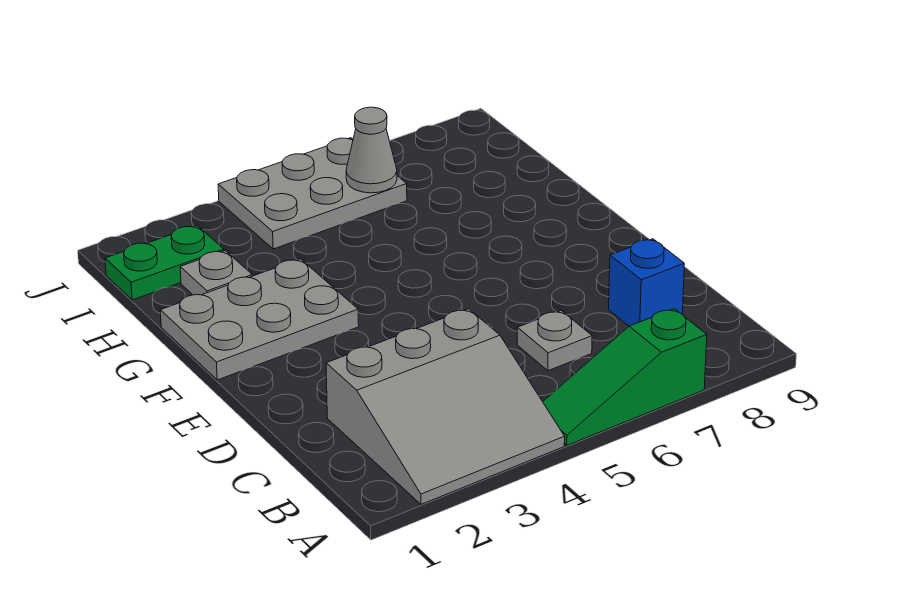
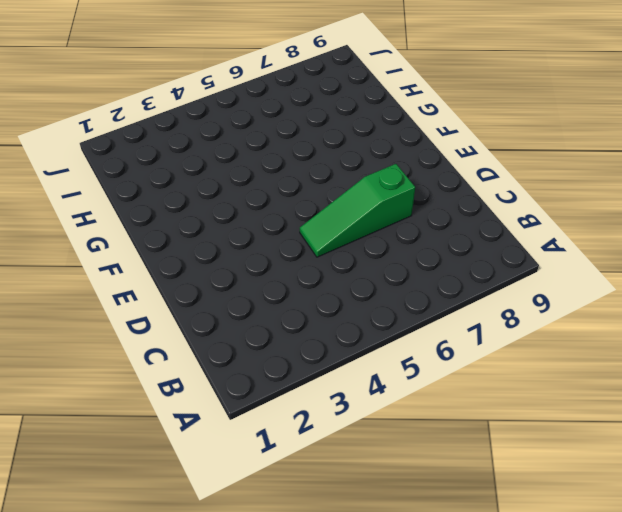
green 1x3 slope [300,164,415,257] -> green 1x3 slope moved to [543,309,707,445]
none -> grey 3x3 slope [326,309,565,504]
none -> grey 1x1 plate [517,310,592,371]

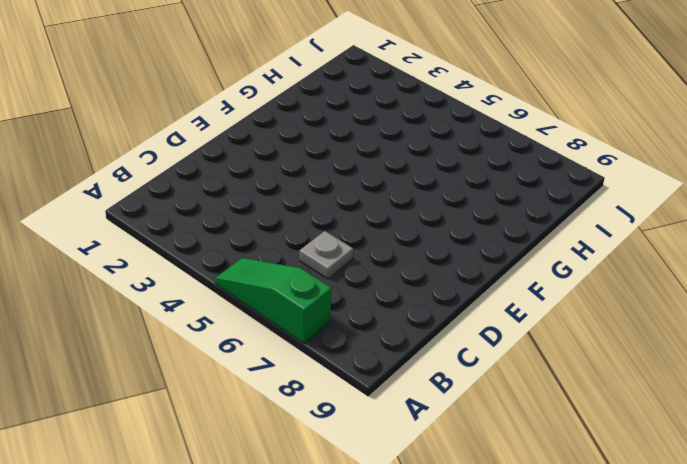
none -> grey 3x3 slope [326,309,565,504]
none -> blue 1x1 brick [608,239,684,326]

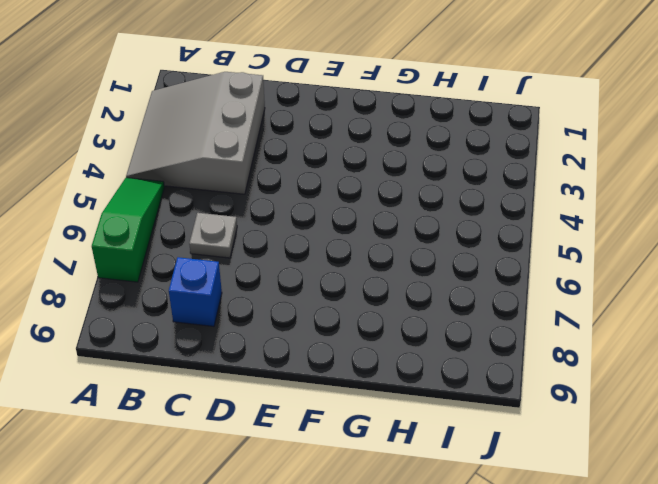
none -> grey 2x3 plate [160,259,359,380]
none -> grey 1x1 plate [180,251,252,295]

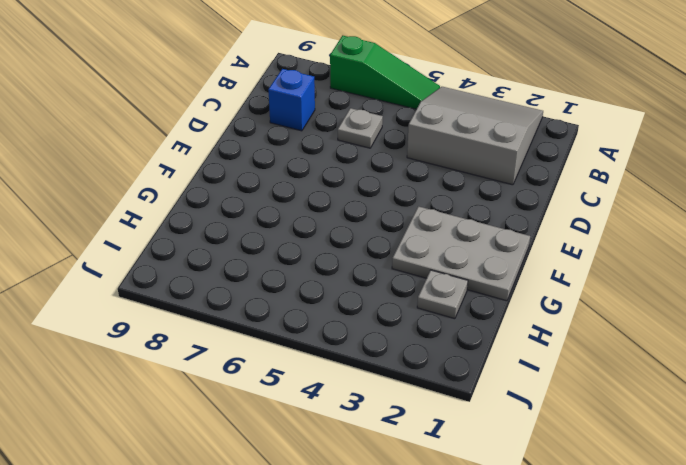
none -> green 1x2 plate [105,226,224,300]
none -> grey 2x3 plate [218,138,407,249]

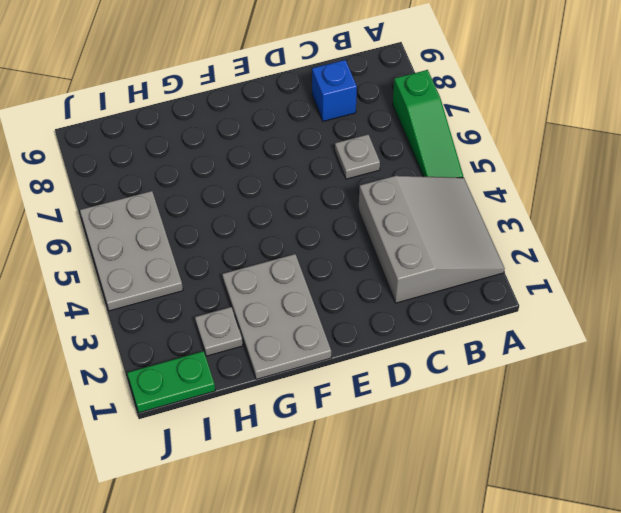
green 1x2 plate [127,351,215,413] -> green 1x2 plate turned to [105,226,224,300]
none -> grey 1x1 cone [346,107,397,193]

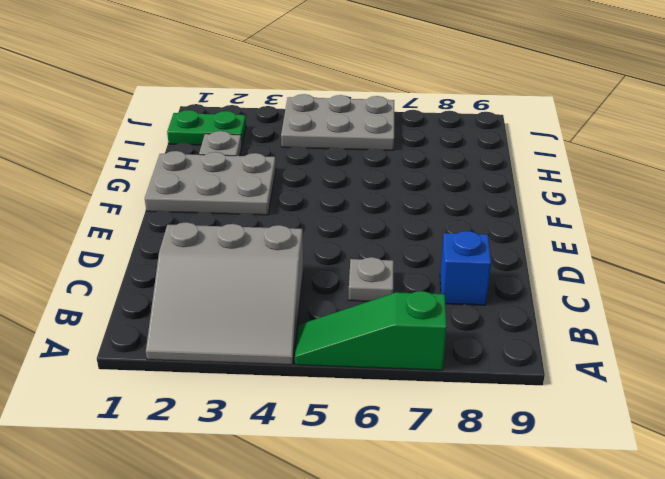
none -> grey 1x1 cone [346,107,397,193]

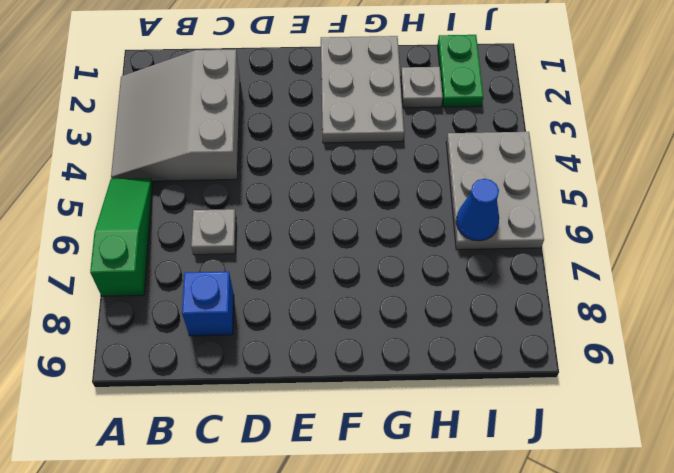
blue 1x1 cone [456,179,499,241] -> grey 1x1 cone [346,107,397,193]

